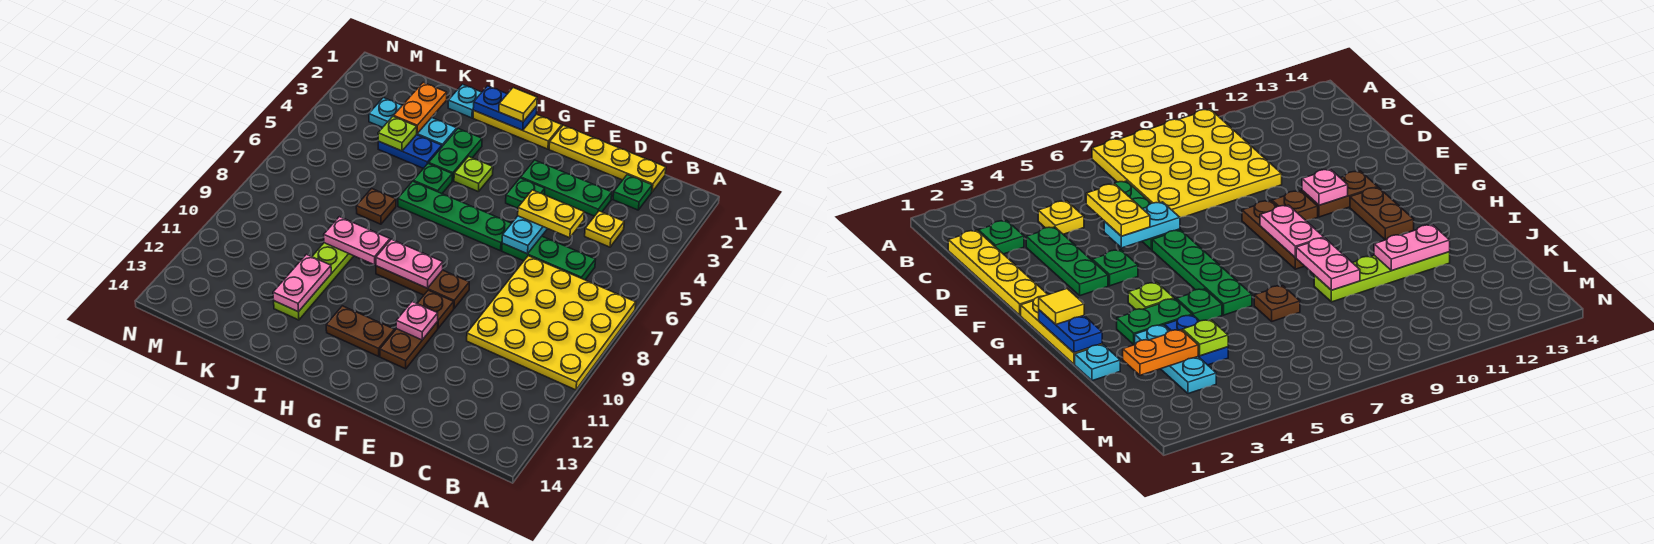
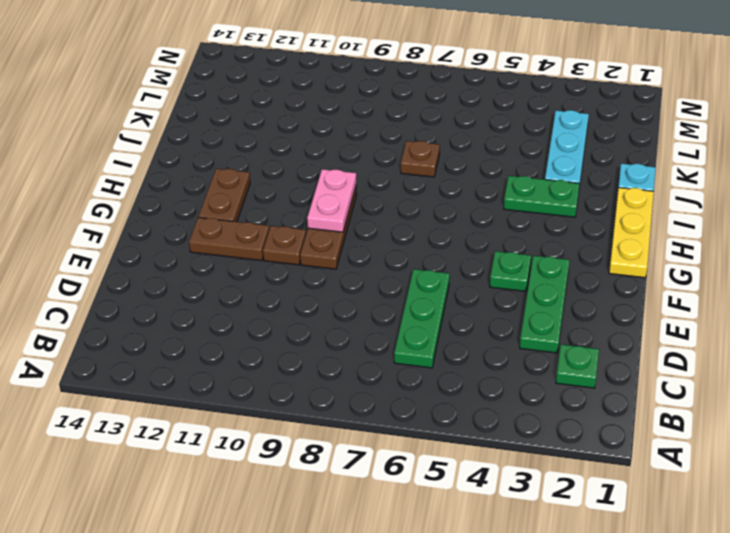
none -> yellow 4x4 plate [467,256,636,390]
none -> yellow 1x4 plate [549,125,666,192]
none -> yellow 1x1 plate [585,211,624,247]
none -> green 1x4 plate [398,181,512,251]

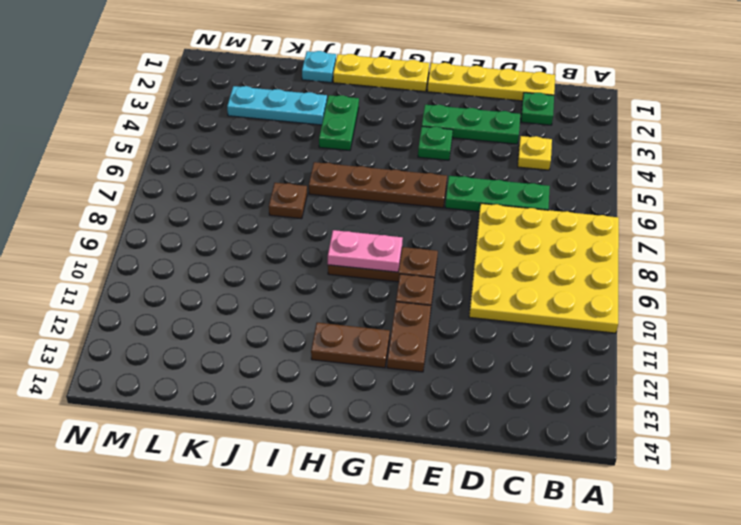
brown 1x4 plate [309,162,447,208] -> green 1x4 plate [398,181,512,251]
none -> lime 1x1 plate [454,156,493,192]
none -> green 1x1 plate [413,163,452,194]
none -> blue 1x2 plate [378,135,442,169]
none -> lime 1x4 plate [274,243,354,320]

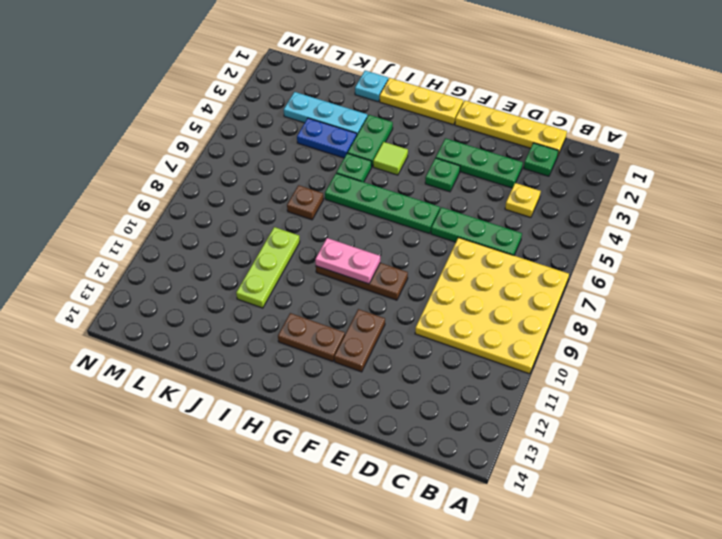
lime 1x1 tile [373,142,408,175] -> lime 1x1 plate [454,156,493,192]
lime 1x3 plate [236,227,300,308] -> lime 1x4 plate [274,243,354,320]
none -> brown 1x1 plate [417,290,454,328]
none -> cyan 1x2 plate [502,216,547,254]
none -> pink 1x1 plate [396,302,438,340]
none -> blue 1x2 plate [473,86,537,130]

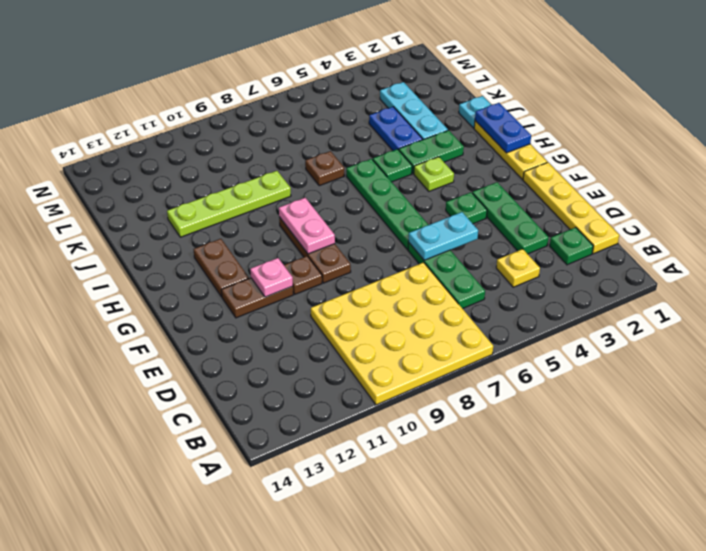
none -> pink 1x2 plate [324,217,390,265]
none -> pink 1x2 plate [273,254,331,312]
none -> orange 1x2 plate [394,83,447,133]
none -> lime 1x1 plate [378,116,417,151]

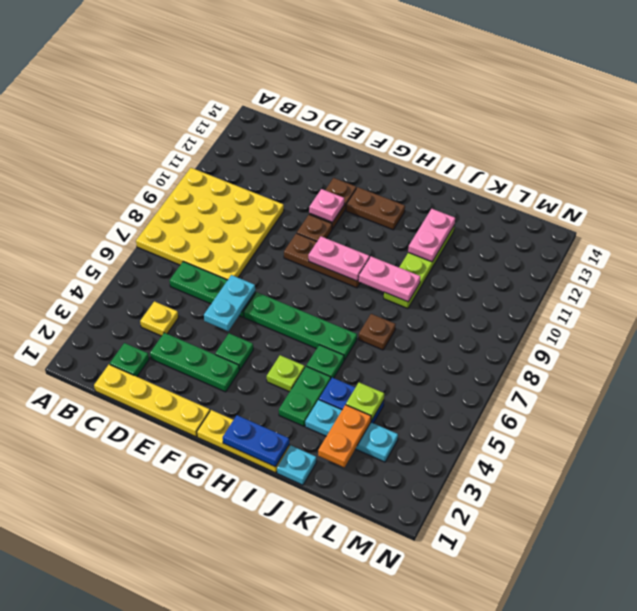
none -> yellow 1x2 plate [518,190,584,238]
none -> yellow 1x1 tile [499,88,537,122]

